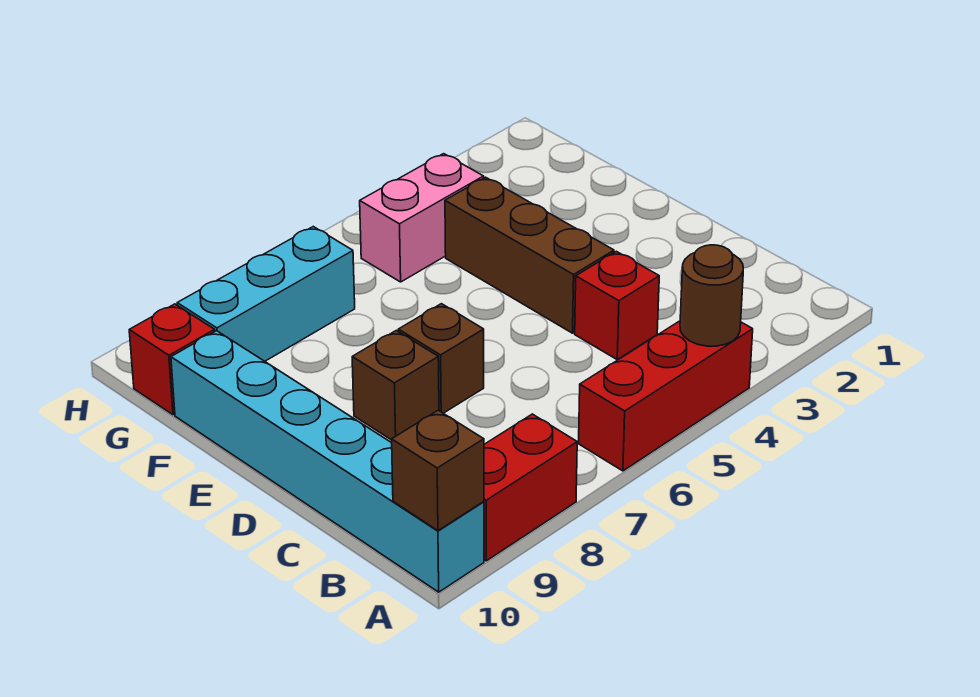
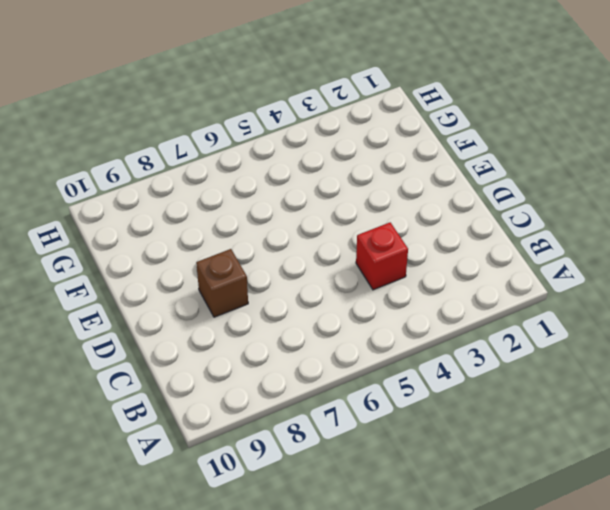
none -> red 1x3 brick [579,321,753,471]
none -> red 1x2 brick [484,414,577,561]
none -> cyan 1x6 brick [171,331,484,592]

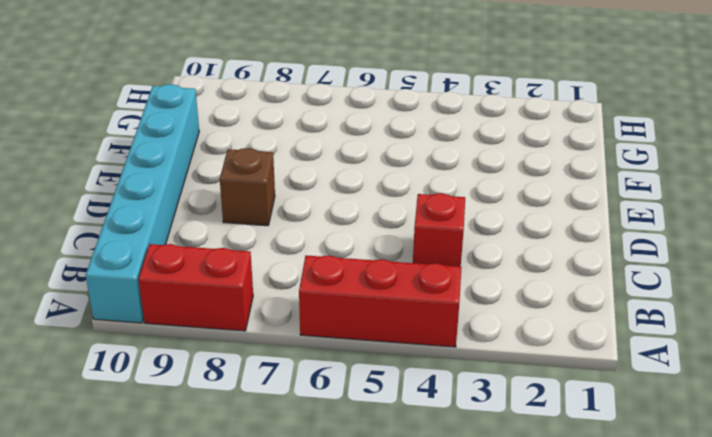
none -> brown 1x3 brick [445,177,614,333]
none -> brown 1x1 brick [398,304,484,413]
none -> pink 1x2 brick [360,154,484,282]

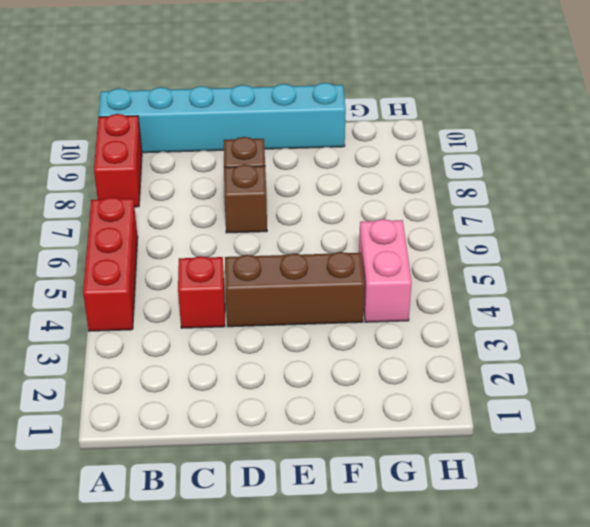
none -> cyan 1x3 brick [177,227,355,361]
none -> red 1x1 brick [129,304,215,415]
none -> brown 1x1 round brick [680,245,743,346]

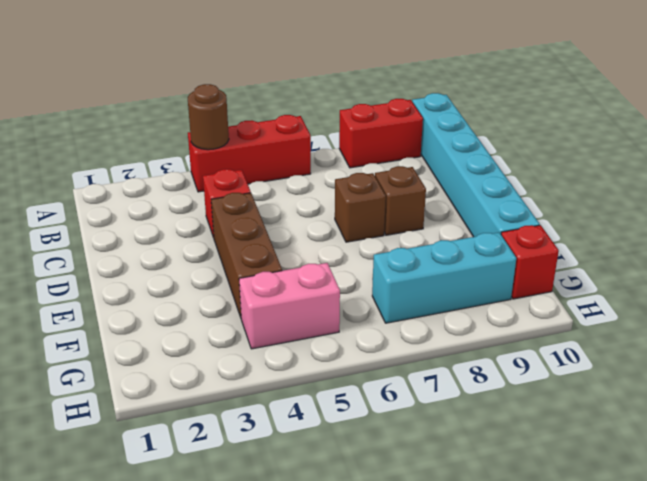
none -> brown 1x1 brick [392,410,484,531]

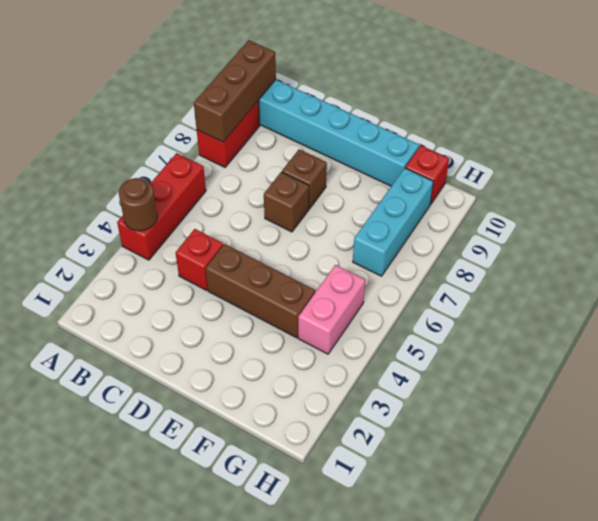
brown 1x3 brick [194,40,276,142] -> brown 1x1 brick [392,410,484,531]

